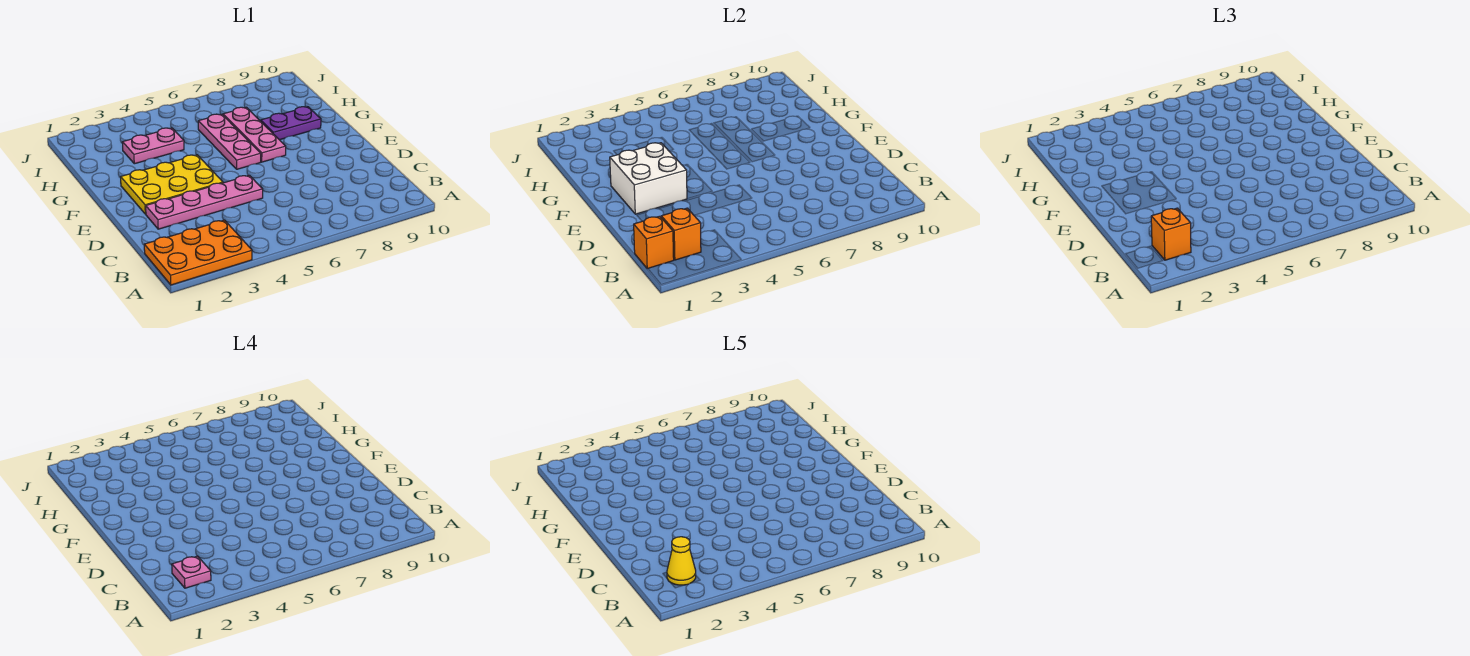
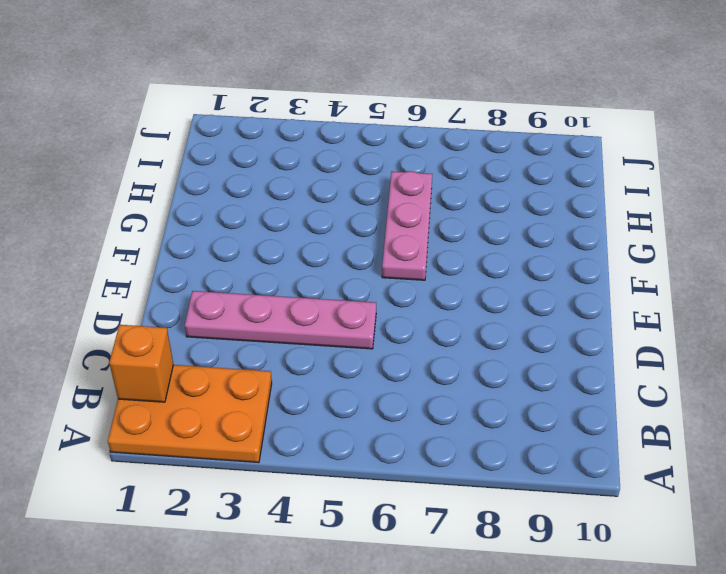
none -> yellow 2x3 plate [121,155,223,214]
none -> pink 1x3 plate [223,107,286,162]
none -> purple 1x2 plate [261,107,321,140]

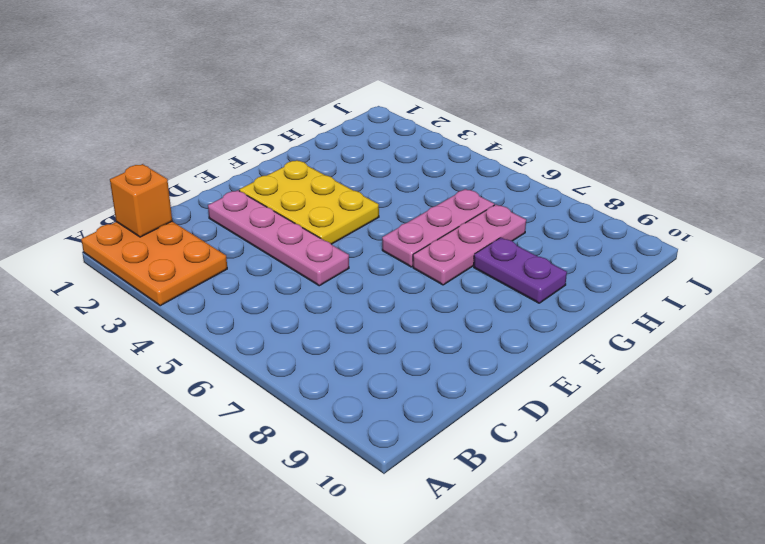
none -> pink 1x2 plate [122,128,184,164]
none -> orange 1x1 brick [661,208,701,260]
none -> white 2x2 brick [610,143,687,214]

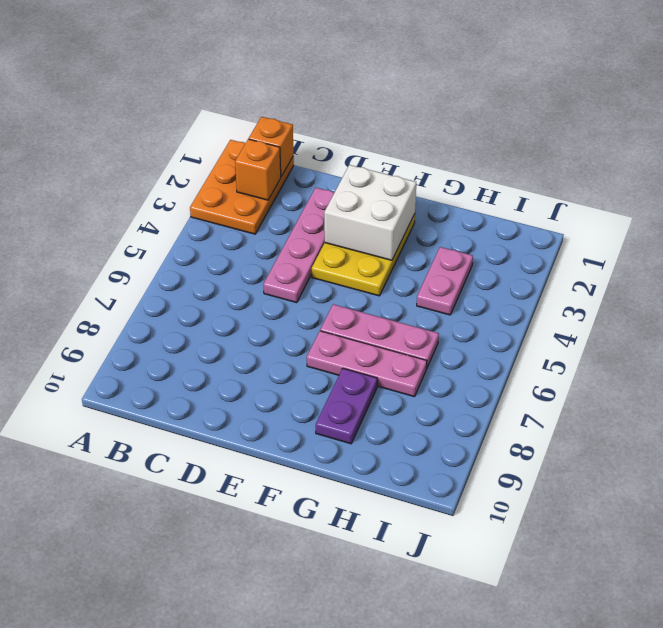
none -> orange 1x1 brick [1151,208,1191,260]
none -> pink 1x1 plate [172,556,211,588]
none -> yellow 1x1 cone [667,537,696,585]

